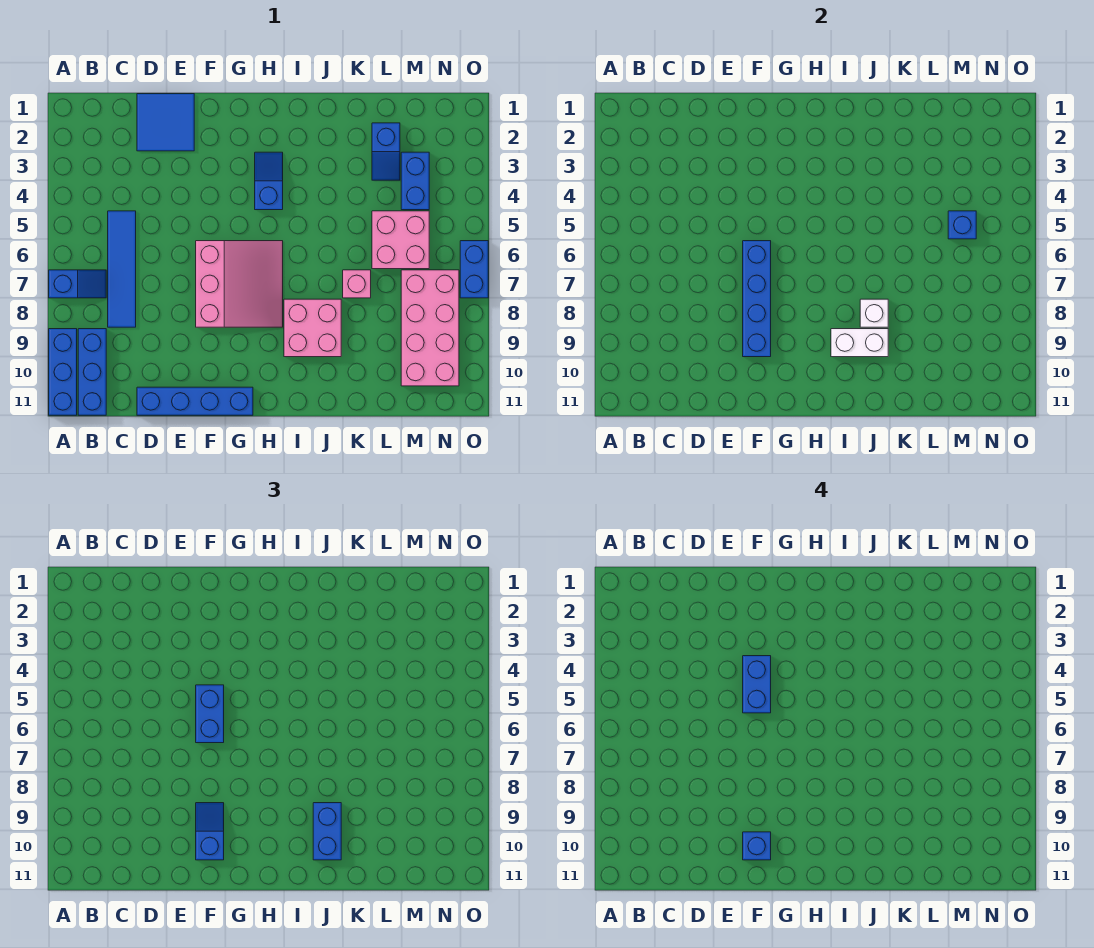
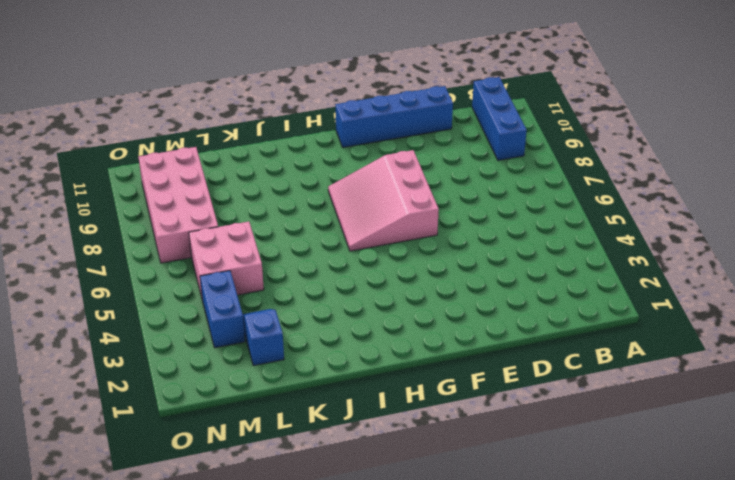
none -> blue 1x2 slope [49,270,106,298]
none -> blue 1x3 brick [49,329,77,415]
none -> blue 1x4 tile [108,211,136,327]

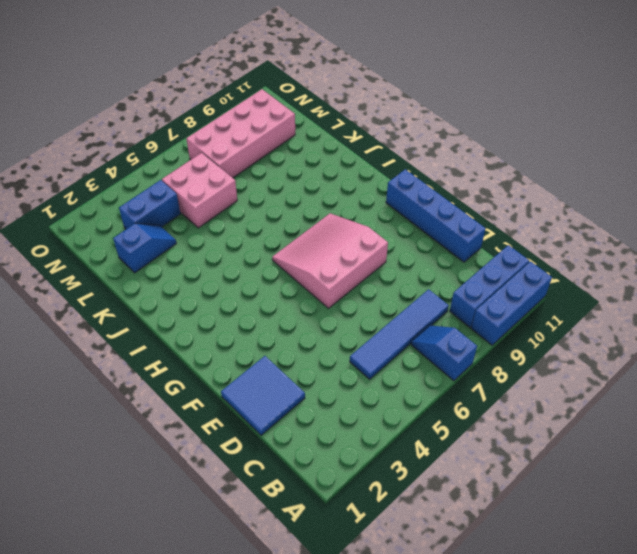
none -> blue 1x2 slope [255,152,283,210]
none -> pink 2x2 brick [284,299,341,357]
none -> pink 1x1 brick [343,270,371,298]

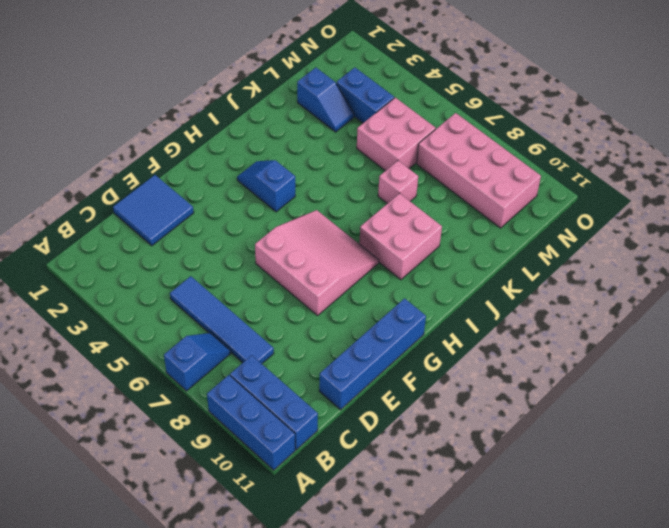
none -> blue 1x2 brick [460,241,488,298]
none -> blue 1x4 brick [743,241,771,357]
none -> white 1x2 brick [831,329,888,357]

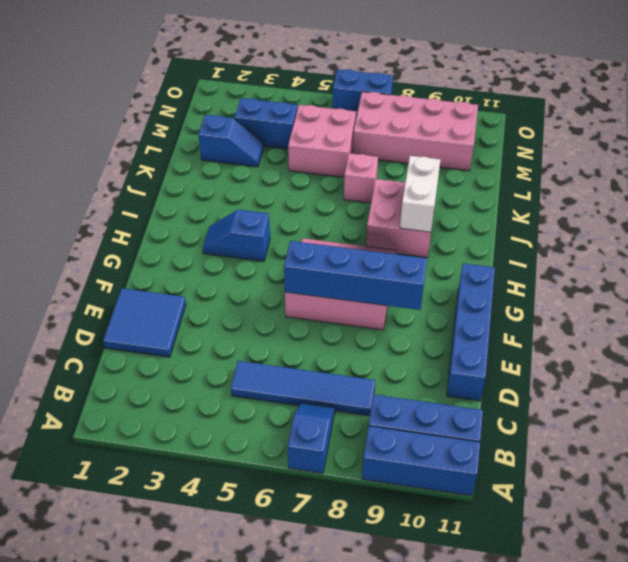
none -> white 1x1 brick [860,299,888,327]
none -> blue 1x1 brick [948,211,976,239]
none -> blue 1x2 brick [196,685,224,743]

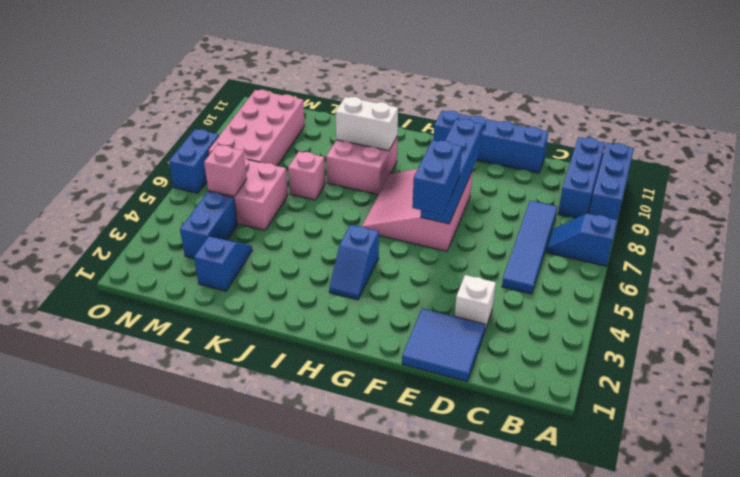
white 1x1 brick [455,275,496,330] -> white 1x1 brick moved to [860,299,888,327]
pink 1x1 brick [204,145,247,196] -> blue 1x1 brick [948,211,976,239]
none -> blue 1x2 slope [196,803,224,860]
none -> blue 1x2 brick [313,803,341,860]
none -> blue 1x2 brick [743,656,771,713]

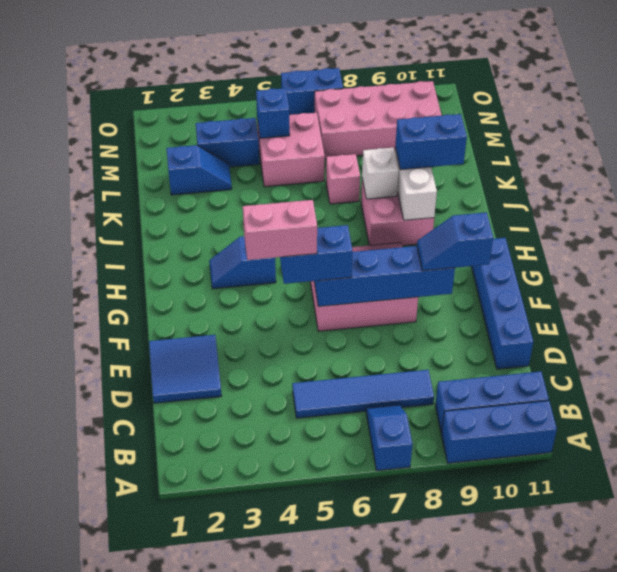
pink 1x2 brick [243,200,317,260] -> blue 1x2 brick [743,656,771,713]
none -> blue 1x1 brick [743,832,771,860]

